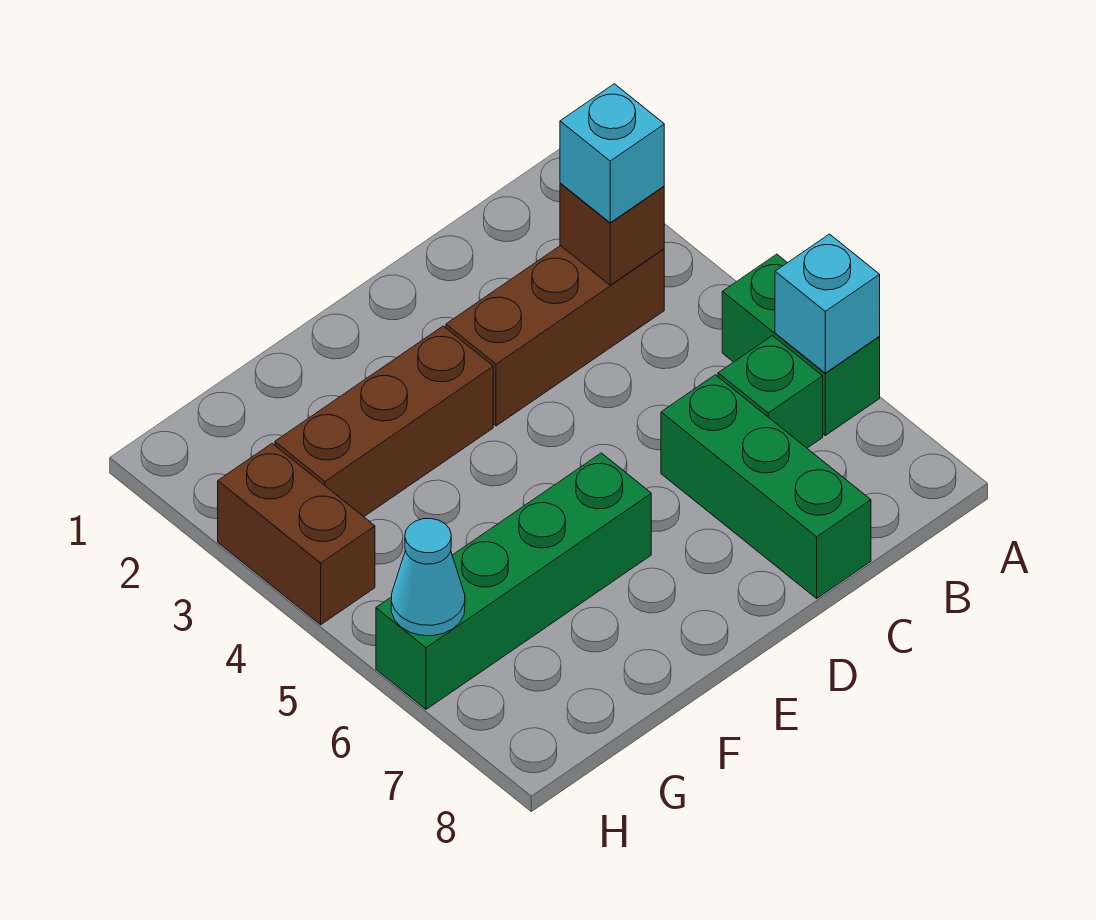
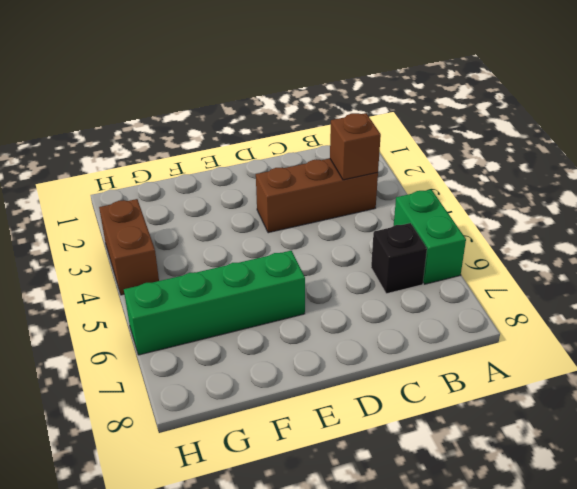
black 1x1 brick [371,223,427,294] -> green 1x1 brick [718,336,823,448]
none -> green 1x3 brick [661,375,871,598]
none -> brown 1x3 brick [275,326,493,517]

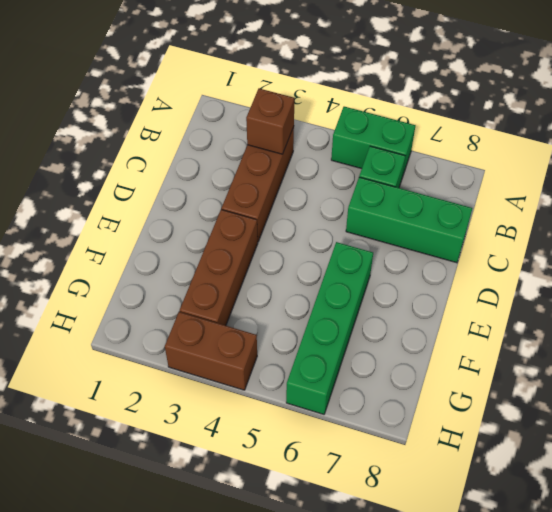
none -> cyan 1x1 brick [775,234,880,373]
none -> cyan 1x1 cone [391,518,465,636]

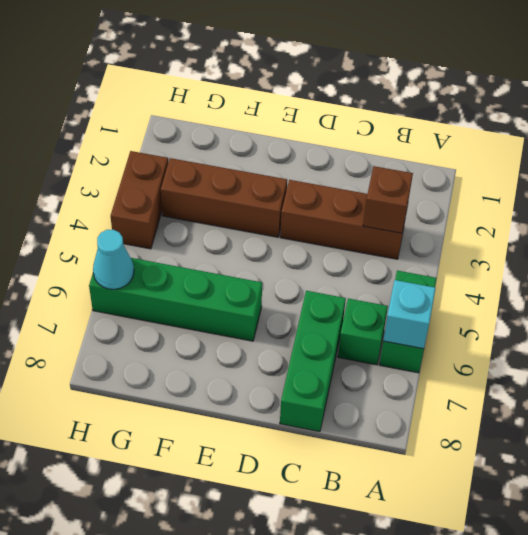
none -> cyan 1x1 brick [560,84,664,223]

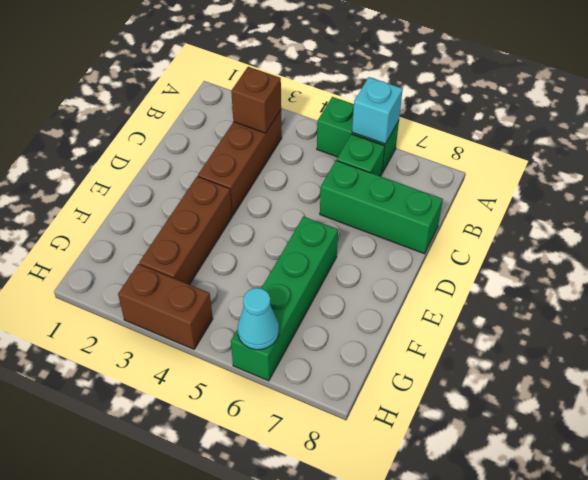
none -> cyan 1x1 brick [560,84,664,223]

